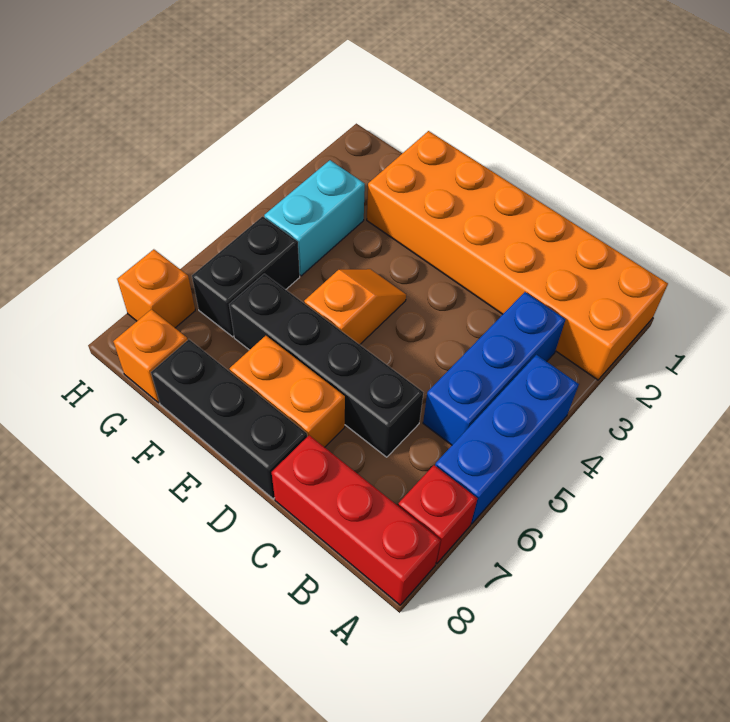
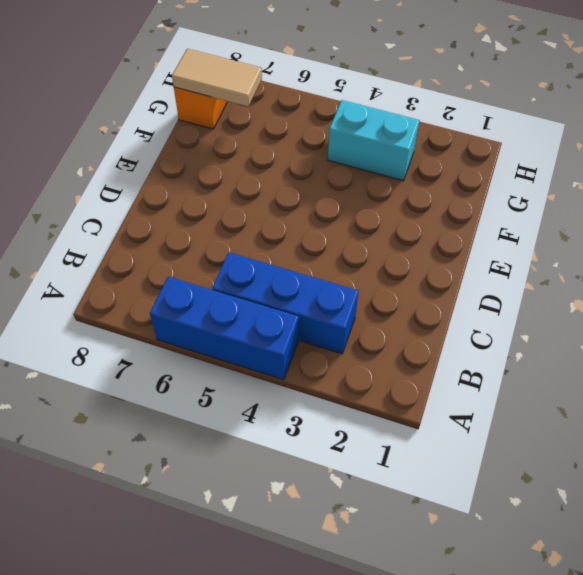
tan 1x2 tile [172,49,262,106] -> none
none -> orange 2x6 brick [367,131,668,380]
none -> red 1x1 brick [398,465,478,564]
none -> red 1x3 brick [272,435,441,605]

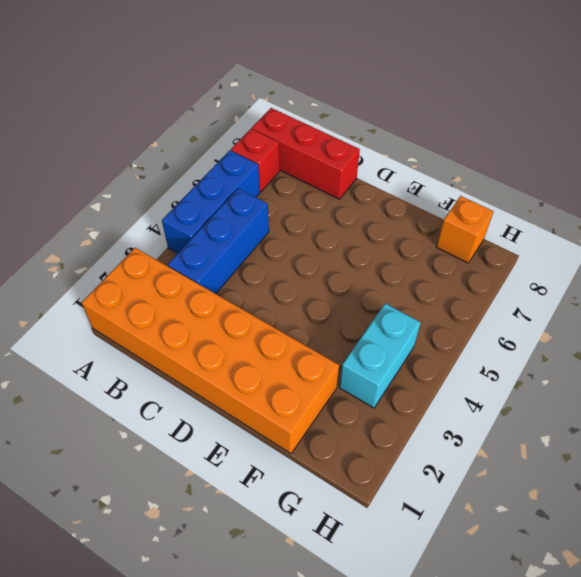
none -> black 1x4 brick [229,274,424,457]
none -> orange 1x2 brick [230,336,345,447]
none -> black 1x3 brick [151,339,307,499]

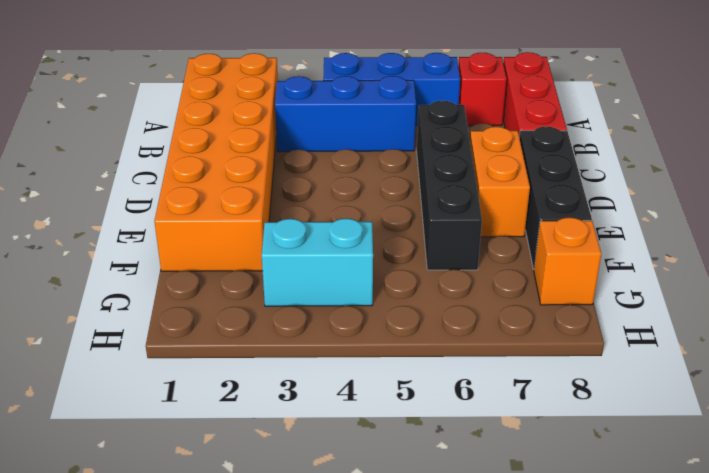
none -> orange 1x2 slope [304,269,406,344]
none -> black 1x2 brick [192,216,300,337]
none -> orange 1x1 brick [117,249,195,328]

